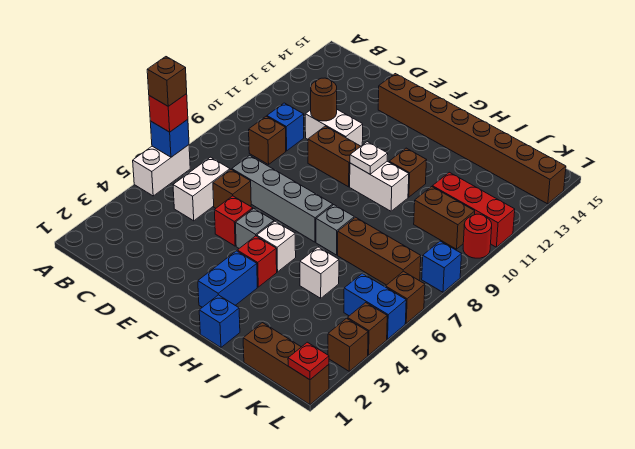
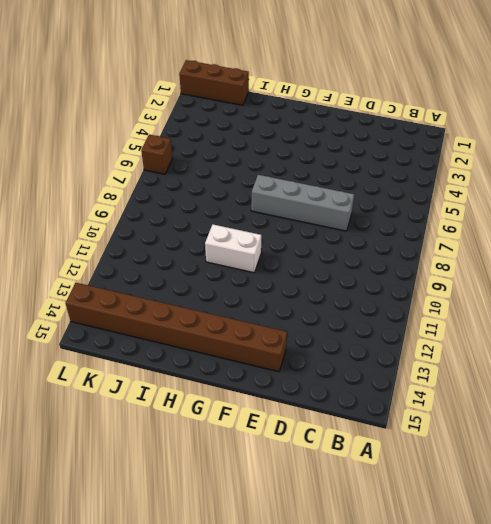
none -> white 1x2 brick [133,145,190,196]
none -> white 1x2 brick [173,157,230,221]
none -> brown 1x1 brick [249,116,286,165]
none -> blue 1x1 brick [267,103,304,151]

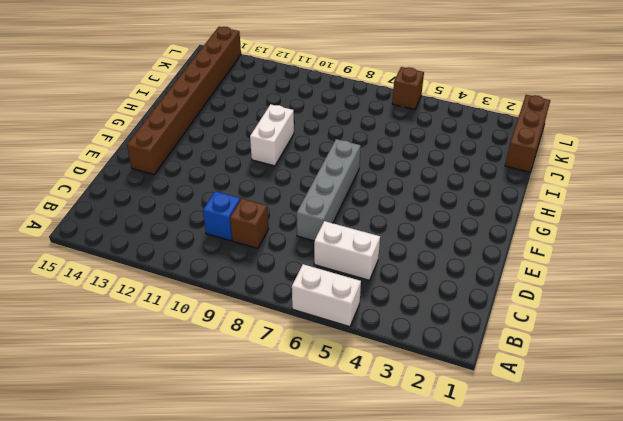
none -> brown 1x1 brick [213,170,251,208]
none -> white 1x2 brick [305,110,363,146]
none -> red 1x1 brick [214,196,253,246]
none -> brown 1x2 brick [308,126,361,187]

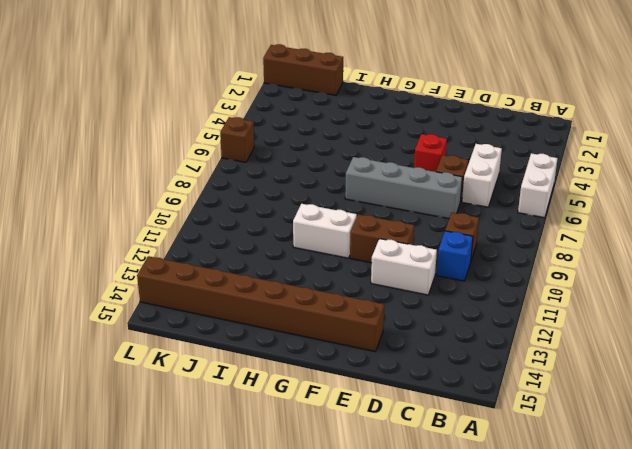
none -> grey 1x1 brick [235,208,274,248]
none -> blue 1x2 brick [198,251,257,307]
none -> red 1x1 brick [237,236,277,287]
none -> white 1x1 brick [257,221,296,272]

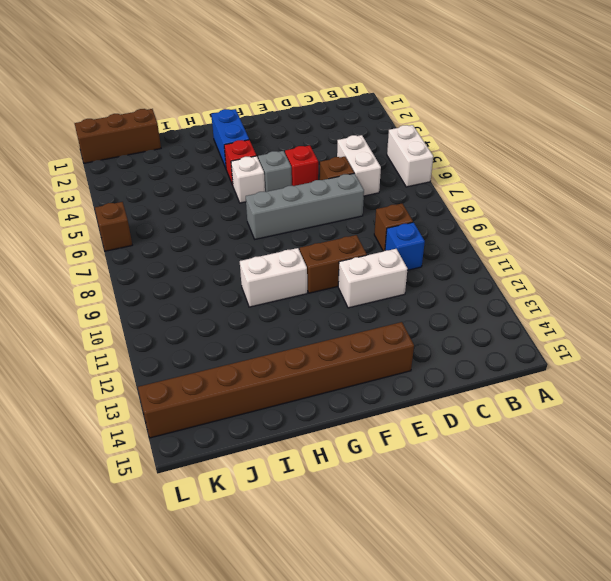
none -> blue 1x1 brick [199,295,240,347]
none -> grey 1x1 brick [316,205,354,255]
none -> brown 1x1 brick [389,148,426,197]
none -> white 1x1 brick [300,247,339,298]

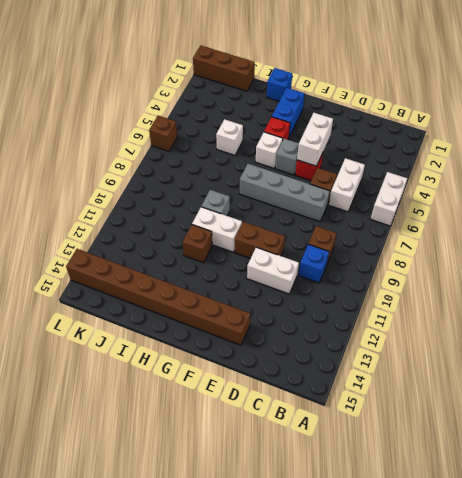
white 1x2 brick [297,113,333,166] -> none
grey 1x1 brick [201,190,230,216] -> grey 1x1 brick moved to [316,205,354,255]
none -> brown 1x3 brick [338,217,421,285]
none -> brown 1x2 brick [414,187,475,249]
none -> red 1x3 brick [432,172,515,247]
none -> blue 1x2 brick [344,273,406,339]

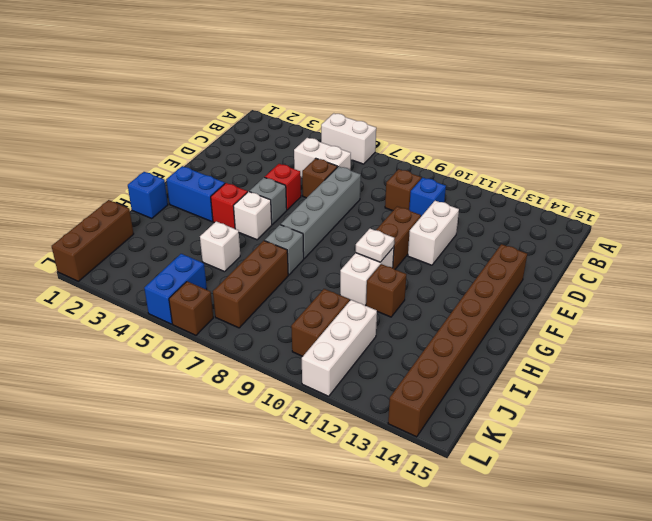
white 1x3 brick [302,300,377,396] -> red 1x3 brick [432,172,515,247]
none -> brown 1x1 brick [328,318,368,371]
none -> brown 1x1 brick [347,303,387,355]
none -> blue 1x1 brick [422,241,462,292]
none -> red 1x1 round brick [463,214,492,258]

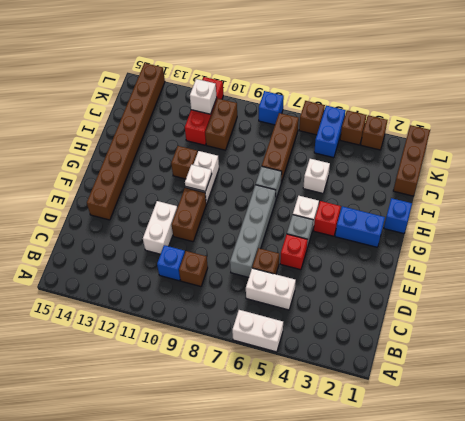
white 1x1 brick [190,79,217,114] -> none
none -> red 1x1 round brick [463,214,492,258]
none -> blue 1x1 brick [150,119,189,157]
none -> brown 1x1 round brick [311,78,337,121]
none -> red 1x1 plate [288,342,329,380]

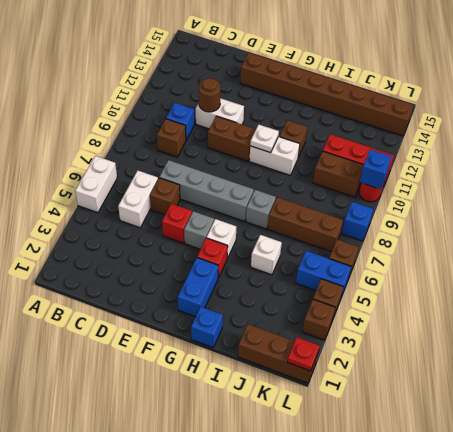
blue 1x1 brick [360,149,392,189] -> blue 1x1 brick moved to [150,119,189,157]
none -> red 1x1 brick [149,94,188,132]
none -> brown 1x1 brick [147,57,187,106]

